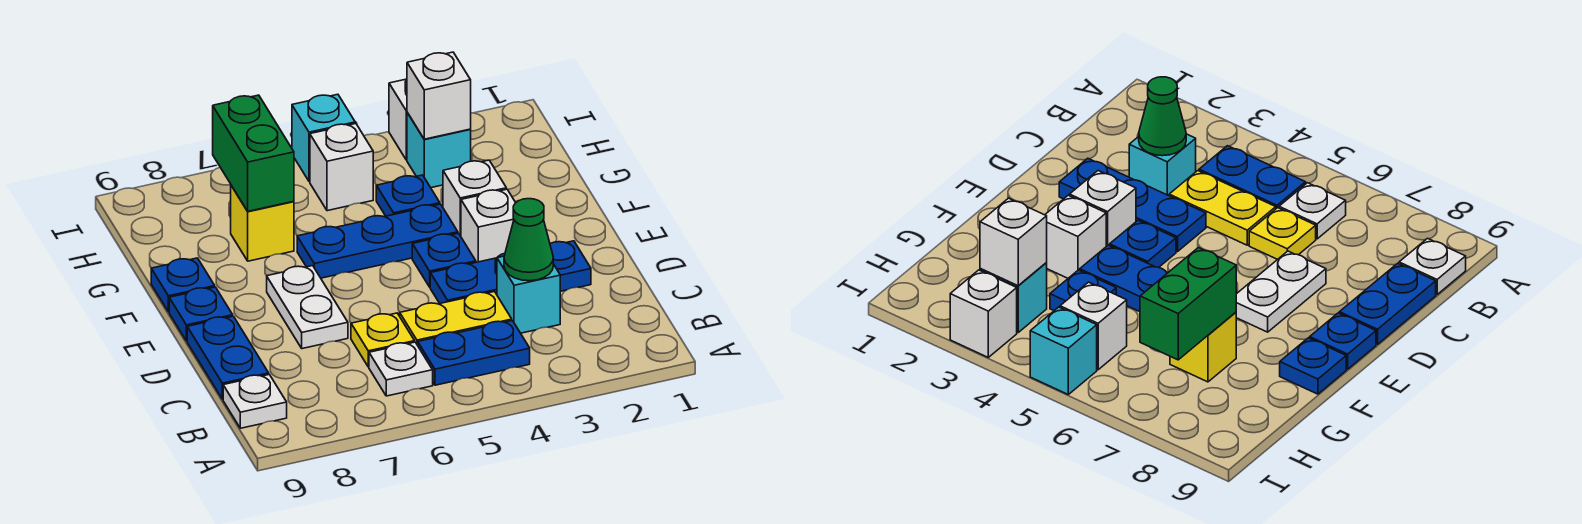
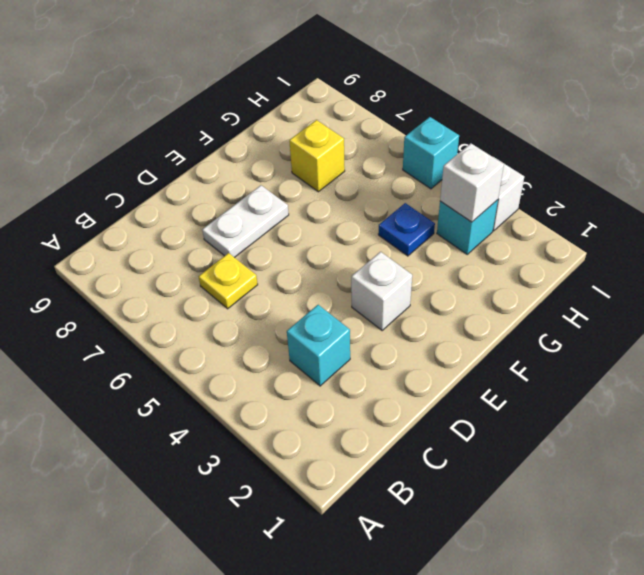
none -> blue 1x2 plate [418,321,530,385]
none -> white 1x1 plate [369,342,433,396]
none -> white 1x1 plate [223,375,287,428]

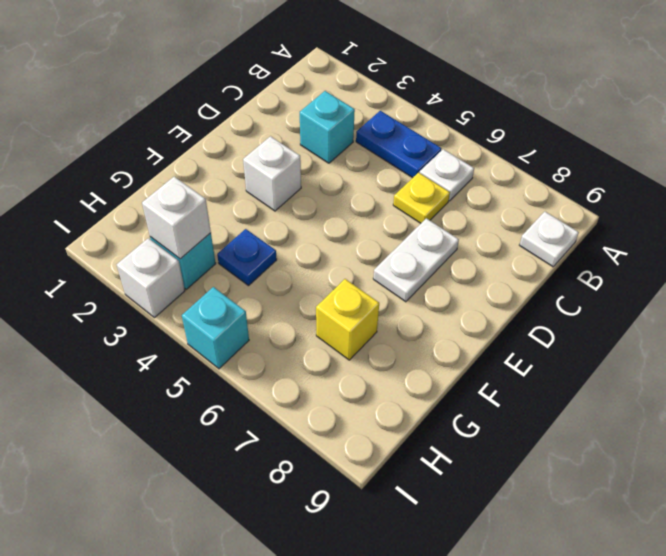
none -> yellow 1x2 plate [400,292,512,345]
none -> blue 1x2 plate [187,316,269,399]
none -> blue 1x3 plate [430,241,591,303]

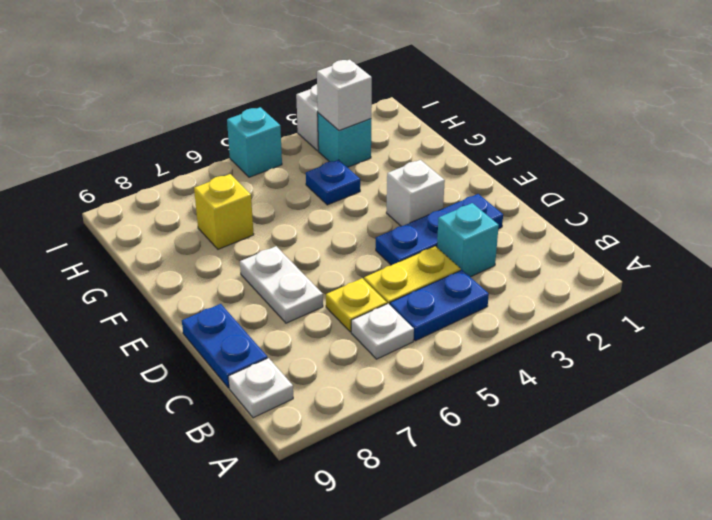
none -> blue 1x1 plate [412,233,476,287]
none -> blue 1x1 plate [169,287,233,341]
none -> white 1x1 brick [443,160,506,236]

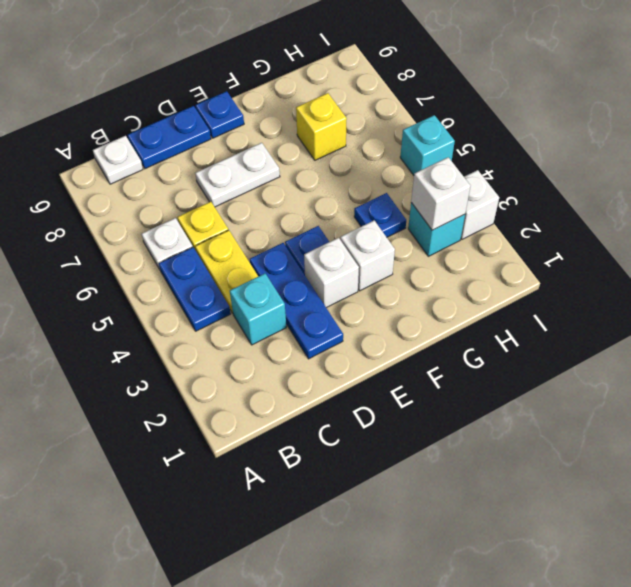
none -> blue 1x3 plate [297,204,458,278]
none -> blue 1x1 plate [151,258,215,312]
none -> white 1x1 brick [310,123,373,211]

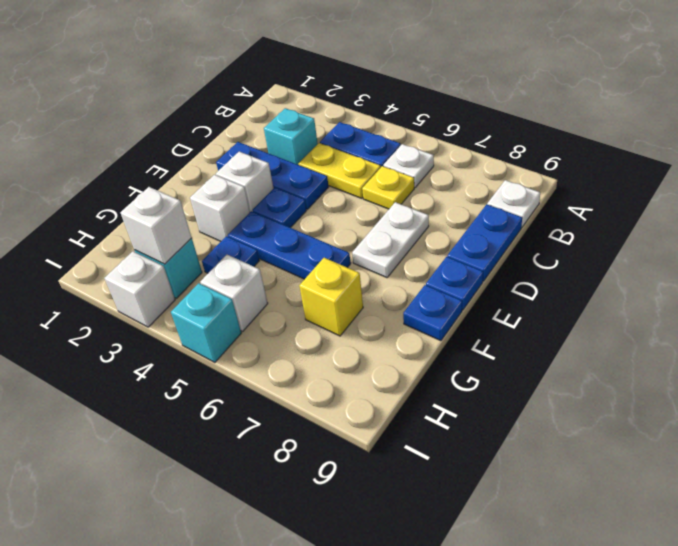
none -> green 1x1 cone [504,199,553,281]
none -> green 1x2 brick [213,95,294,211]

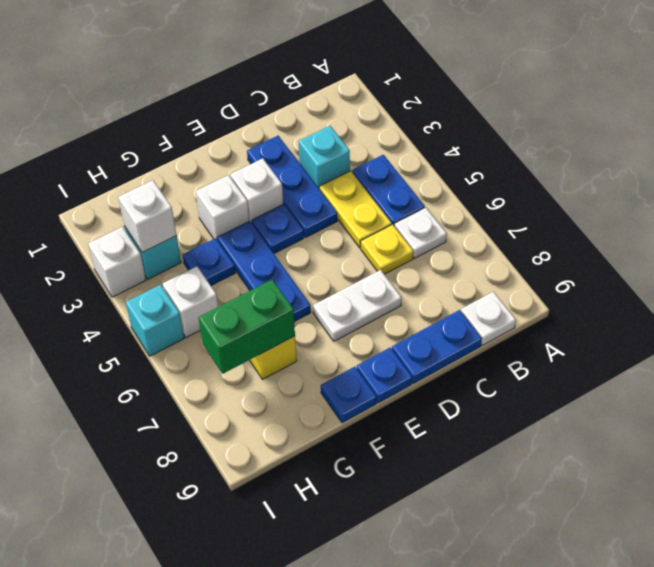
none -> green 1x1 cone [504,199,553,281]

